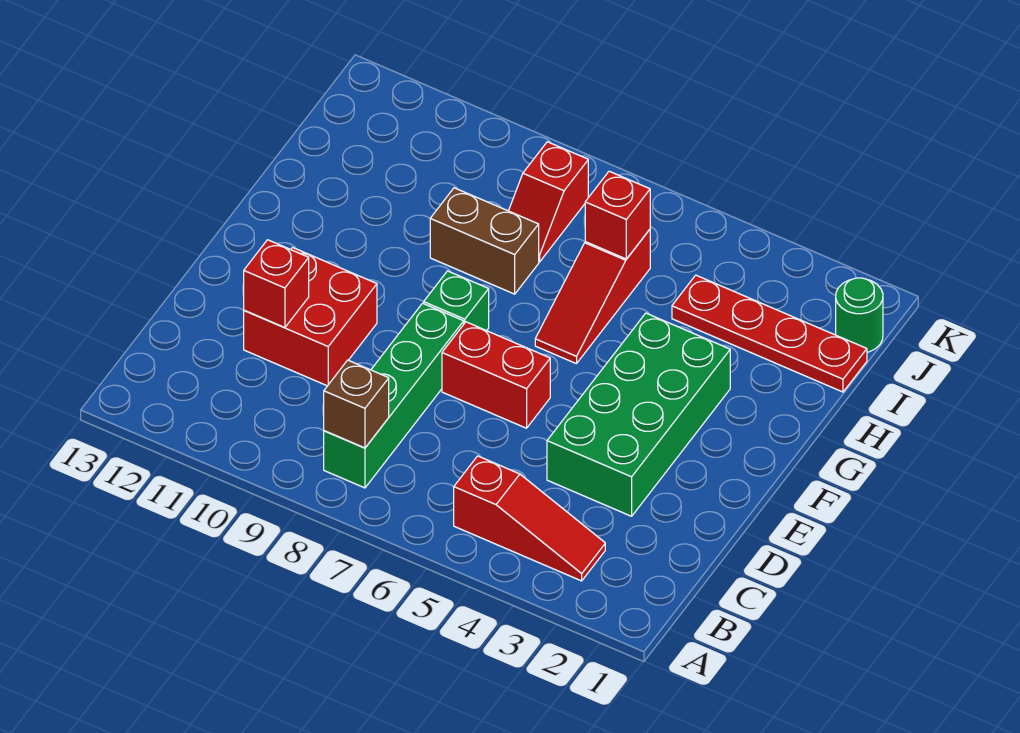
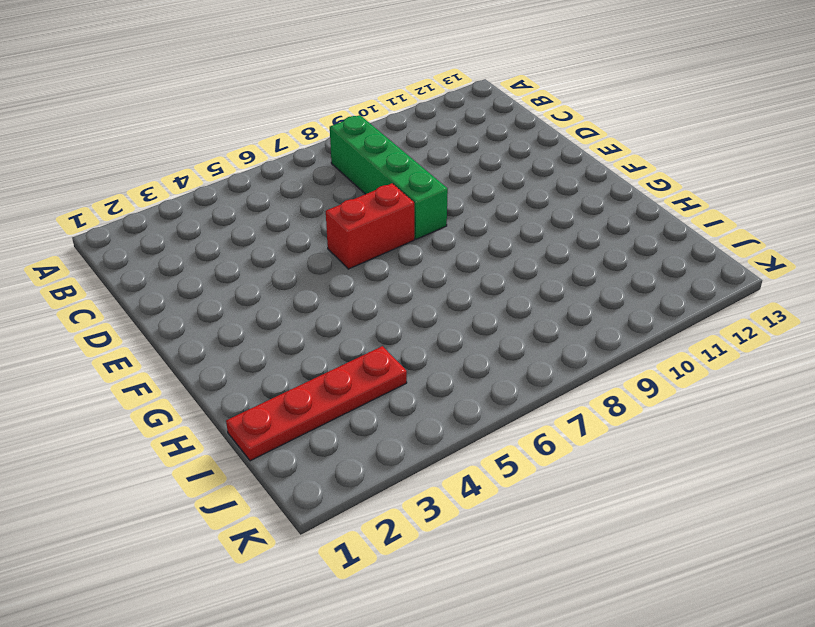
none -> red 1x3 slope [454,456,605,581]
none -> green 2x4 brick [547,313,730,516]
none -> red 2x2 brick [244,248,377,386]

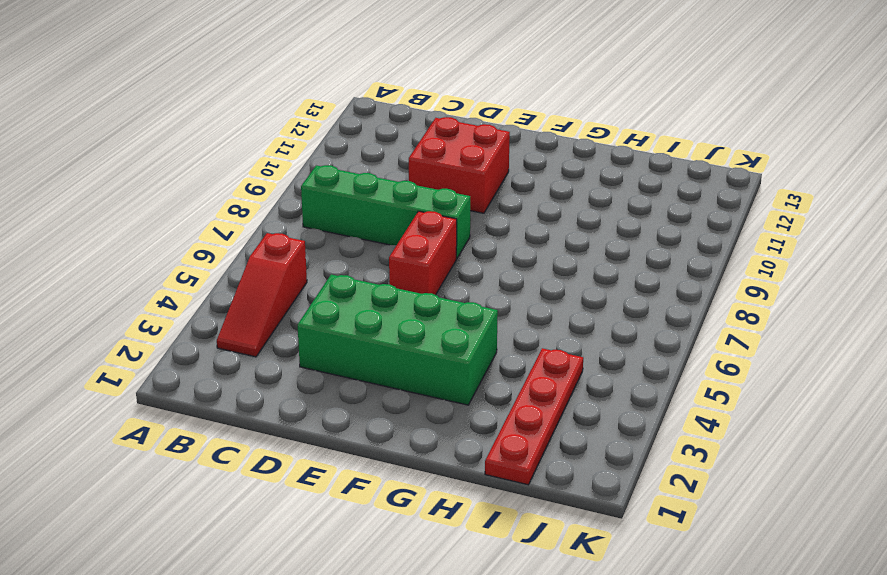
none -> green 1x1 brick [424,271,489,331]
none -> red 1x3 slope [535,229,650,364]
none -> brown 1x2 brick [430,188,539,294]

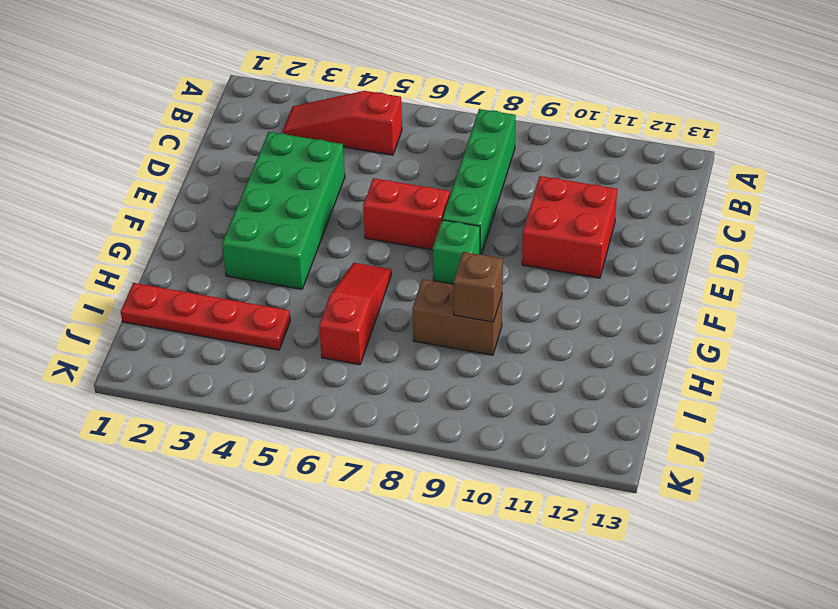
brown 1x1 brick [453,252,503,322] -> brown 1x1 brick moved to [324,360,389,448]
none -> red 1x2 slope [509,142,588,262]
none -> green 1x1 round brick [836,278,883,352]
none -> red 1x1 brick [244,240,309,328]

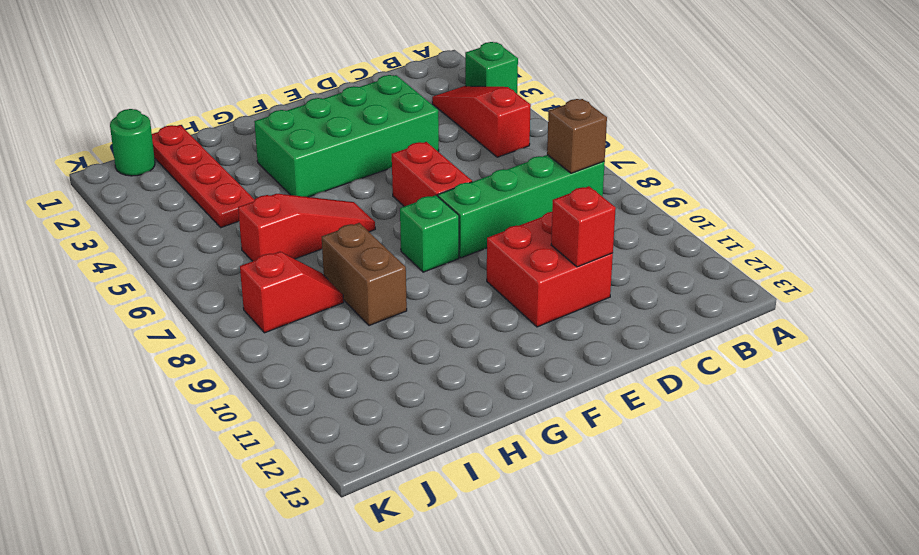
green 1x1 brick [465,42,518,94] -> none
none -> red 1x1 brick [585,171,650,259]

